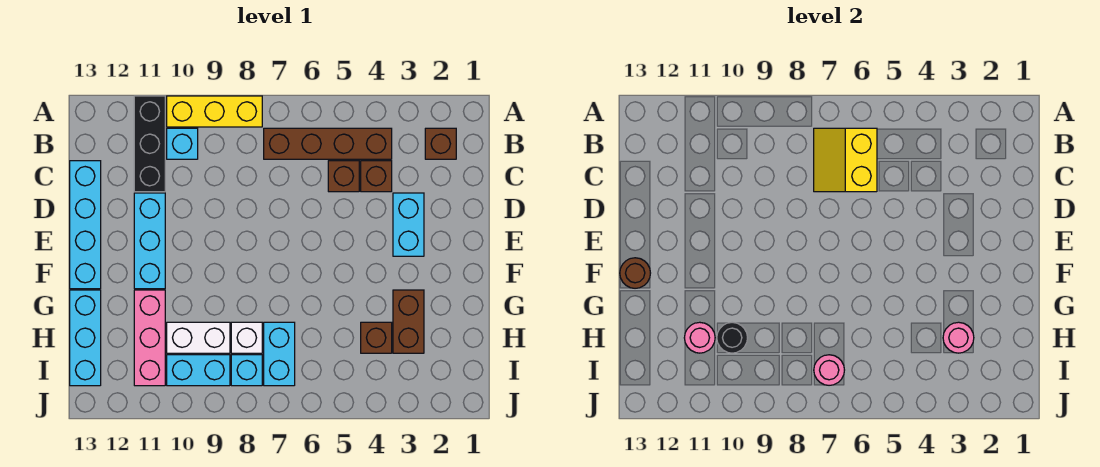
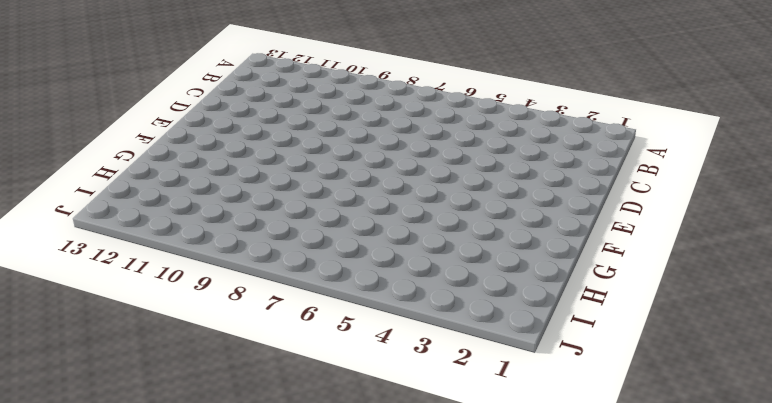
none -> yellow 1x3 brick [167,96,262,127]
none -> black 1x3 brick [134,96,165,192]
none -> brown 1x1 brick [425,128,456,159]

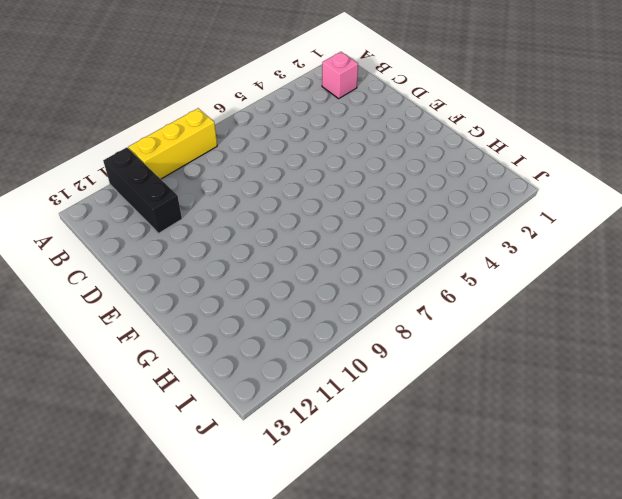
pink 1x1 brick [322,52,358,99] -> brown 1x1 brick [425,128,456,159]
none -> brown 1x4 brick [264,128,392,159]
none -> cyan 1x1 brick [167,128,198,159]
none -> brown 1x1 brick [361,161,392,192]

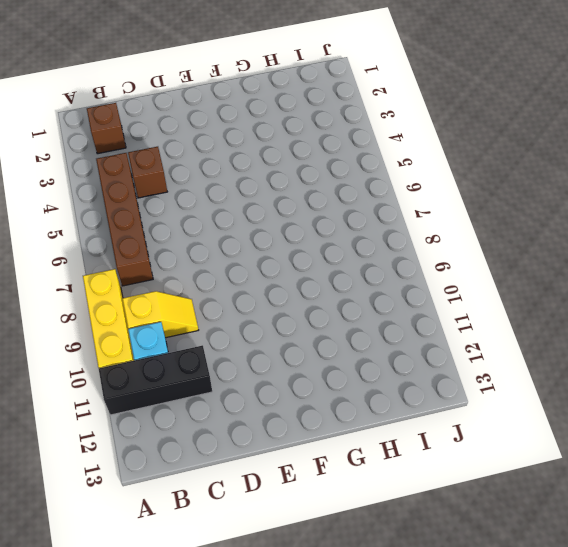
yellow 1x2 slope [123,291,198,338] -> none
none -> brown 1x1 brick [328,161,359,192]
none -> cyan 1x4 brick [70,161,101,289]
none -> cyan 1x2 brick [393,193,424,256]

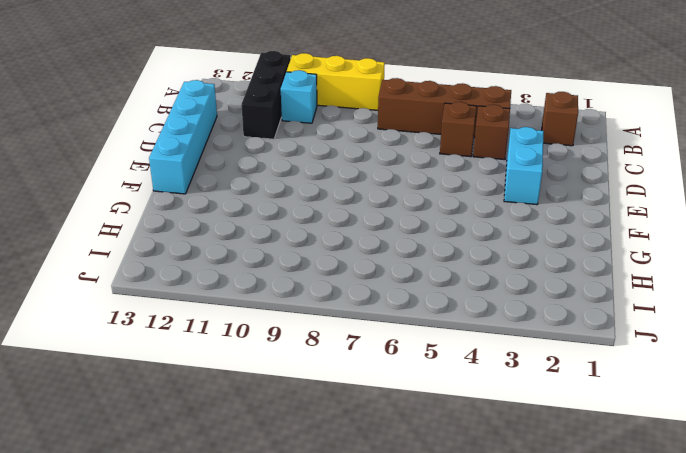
none -> cyan 1x3 brick [134,193,165,289]
none -> brown 1x2 brick [393,290,424,353]
none -> pink 1x3 brick [134,290,165,386]

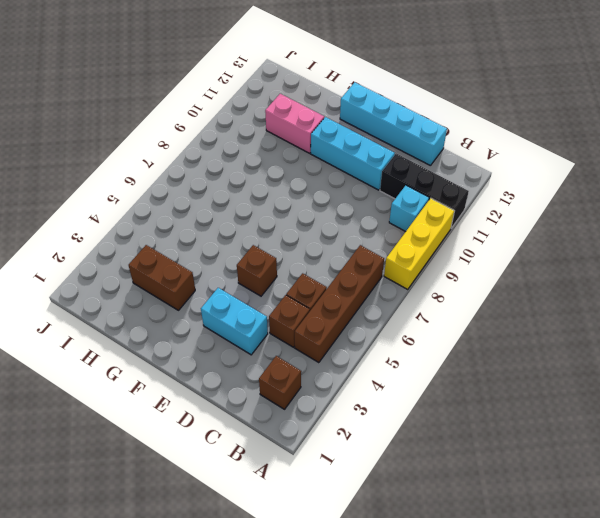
brown 1x1 brick [237,245,277,296] -> brown 1x1 brick moved to [361,322,392,353]
pink 1x2 brick [265,94,324,153] -> pink 1x3 brick [134,290,165,386]
none -> cyan 1x3 brick [70,290,101,386]
none -> cyan 1x2 brick [264,322,295,386]
none -> white 1x1 brick [231,322,262,353]

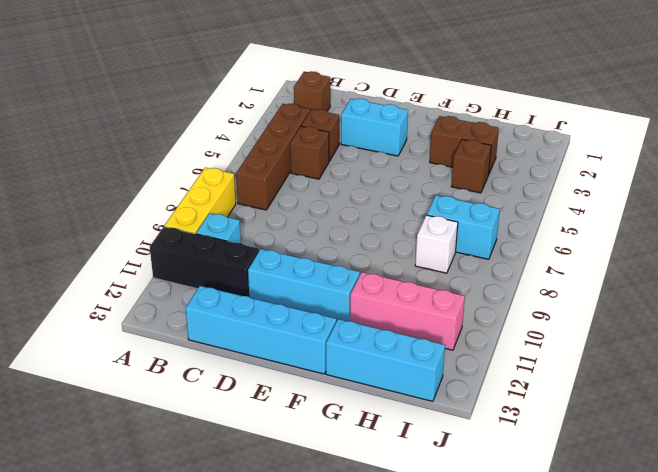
none -> white 1x2 brick [167,322,230,353]
none -> cyan 1x1 brick [231,355,262,386]
none -> cyan 1x2 brick [167,355,230,386]

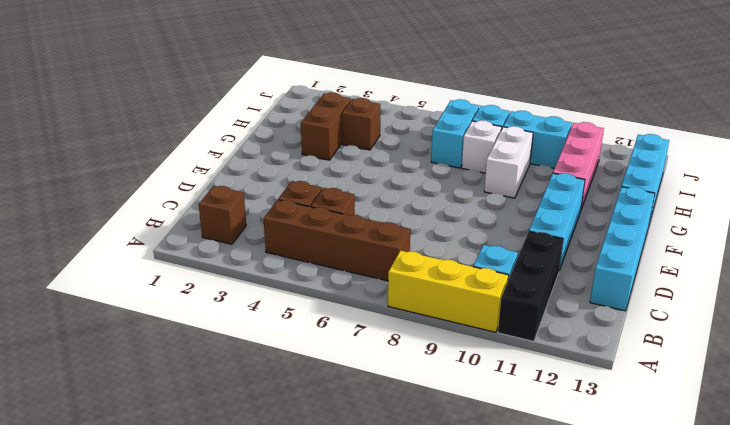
white 1x2 brick [484,126,533,198] -> white 1x2 brick turned to [167,322,230,353]
none -> cyan 1x2 brick [393,193,424,256]
none -> yellow 2x2 slope [814,128,877,192]
none -> brown 1x1 round brick [620,258,650,288]

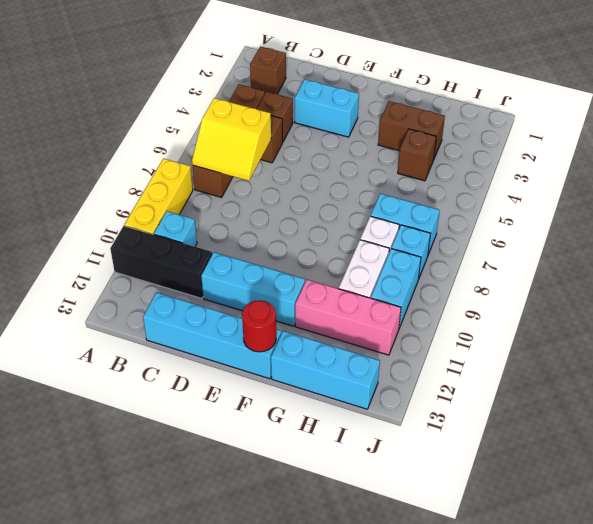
red 1x1 round brick [242,300,276,352] -> brown 1x1 round brick [620,258,650,288]
none -> pink 1x1 round brick [943,322,974,353]
none -> black 1x1 round brick [717,322,747,353]
none -> pink 1x1 round brick [684,322,715,353]

